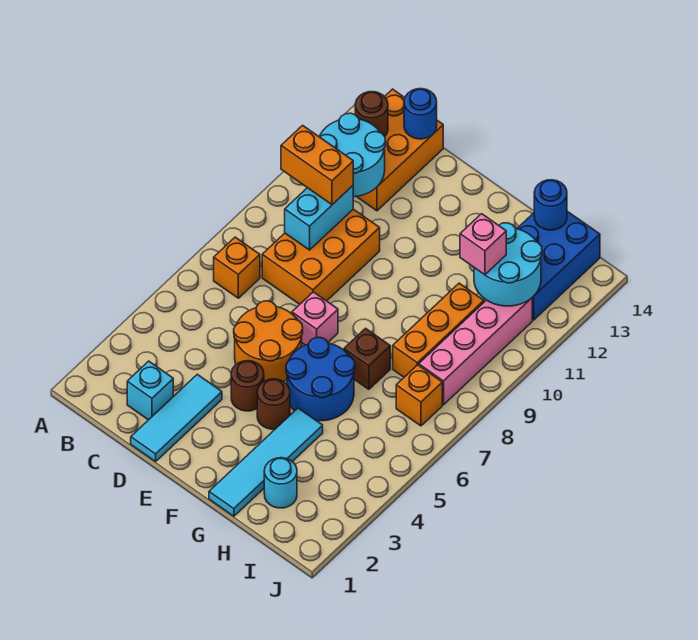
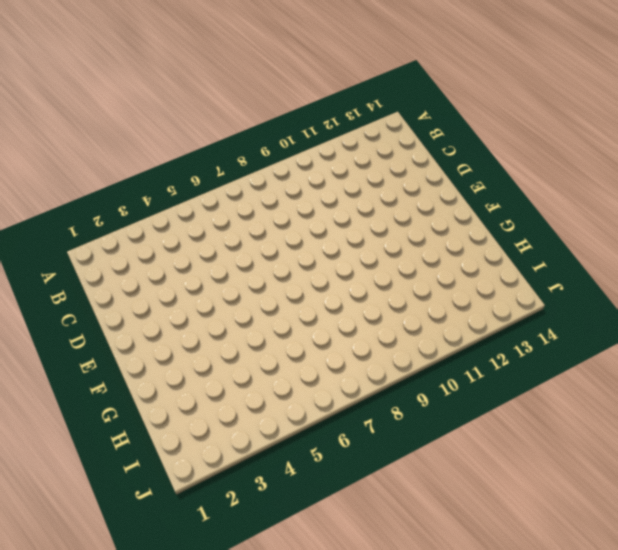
none -> orange 1x1 brick [214,237,260,298]
none -> orange 2x3 brick [356,89,443,211]
none -> cyan 1x1 brick [127,361,173,420]

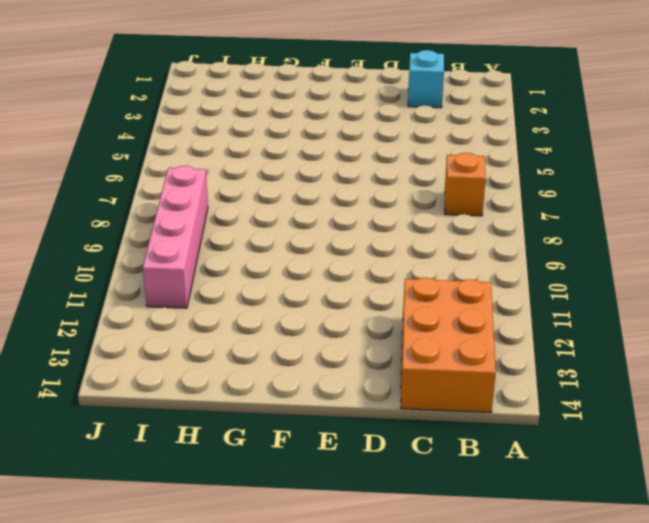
none -> orange 2x3 brick [262,209,380,304]
none -> cyan 1x3 tile [131,374,222,462]
none -> orange 2x2 round brick [234,301,303,381]

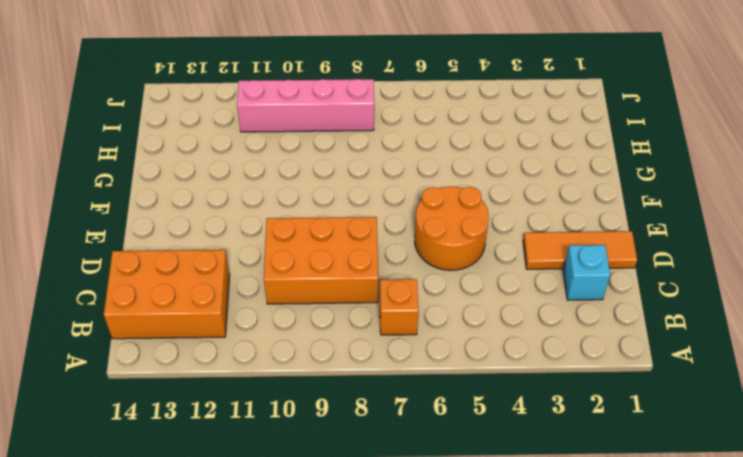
orange 1x3 tile [523,231,637,269] -> cyan 1x3 tile [131,374,222,462]
none -> brown 1x1 round brick [231,361,264,411]
none -> pink 1x1 brick [292,292,338,345]
none -> brown 1x1 round brick [257,379,290,429]

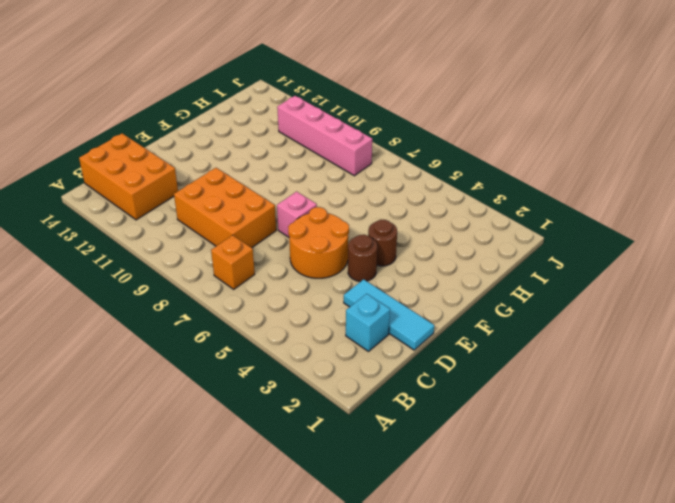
none -> blue 2x2 round brick [286,337,355,421]
none -> cyan 1x4 tile [209,408,323,516]
none -> brown 1x1 brick [344,328,390,389]

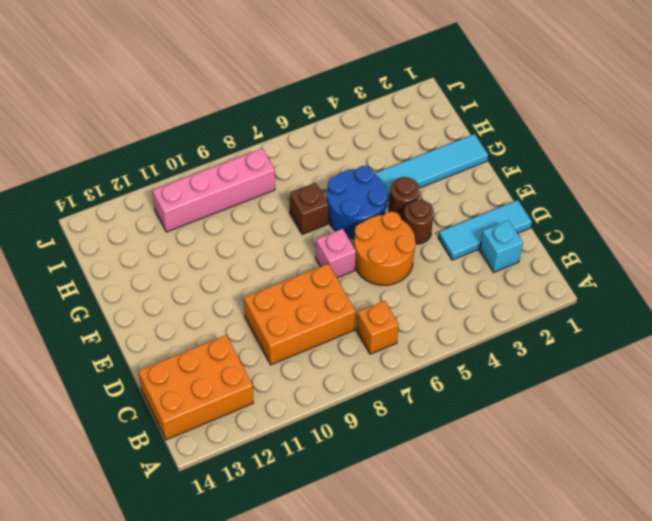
none -> cyan 1x1 round brick [264,458,297,508]
none -> orange 1x3 brick [393,283,484,377]
none -> blue 2x3 brick [517,211,600,320]

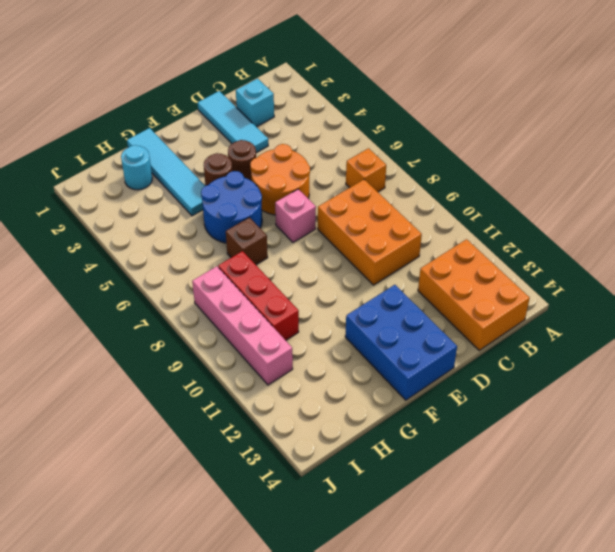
blue 2x3 brick [345,285,457,400] -> blue 2x3 brick moved to [517,211,600,320]
red 1x3 brick [218,251,299,340] -> orange 1x3 brick [393,283,484,377]
none -> orange 1x1 brick [396,365,442,426]
none -> cyan 2x2 round brick [319,113,386,197]
none -> brown 1x1 round brick [355,92,388,136]

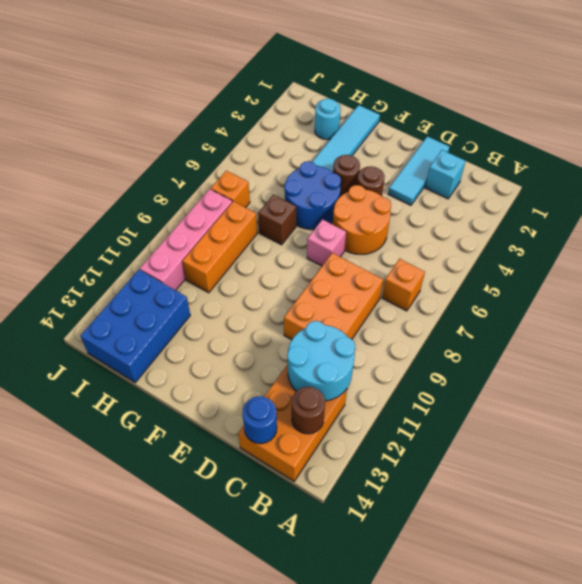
none -> cyan 1x2 brick [285,186,353,250]
none -> cyan 2x2 round brick [474,223,542,306]
none -> blue 1x1 round brick [534,180,567,230]

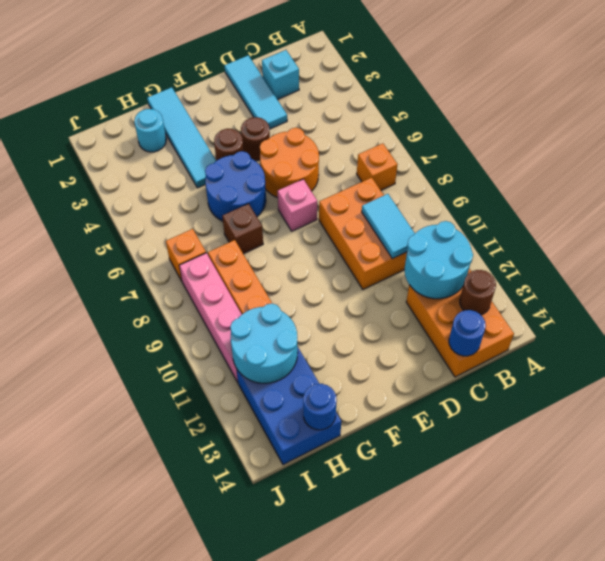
cyan 1x2 tile [362,194,415,259] -> cyan 1x2 brick [285,186,353,250]
none -> orange 1x2 brick [281,125,353,205]
none -> pink 1x1 brick [460,214,506,275]

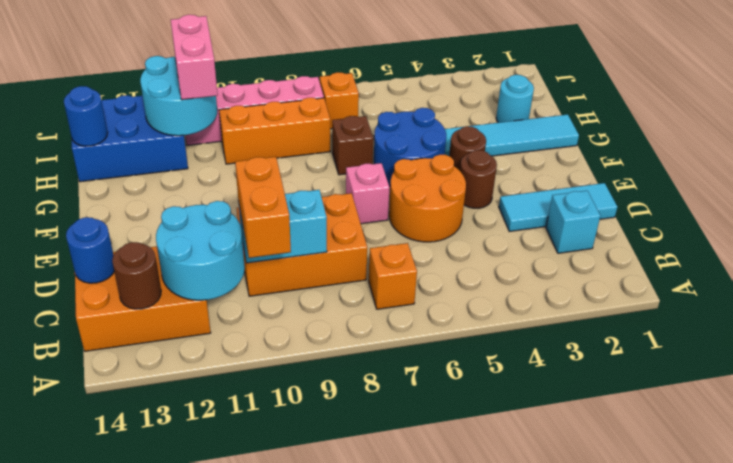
pink 1x2 brick [171,15,218,100] -> pink 1x1 brick [460,214,506,275]

